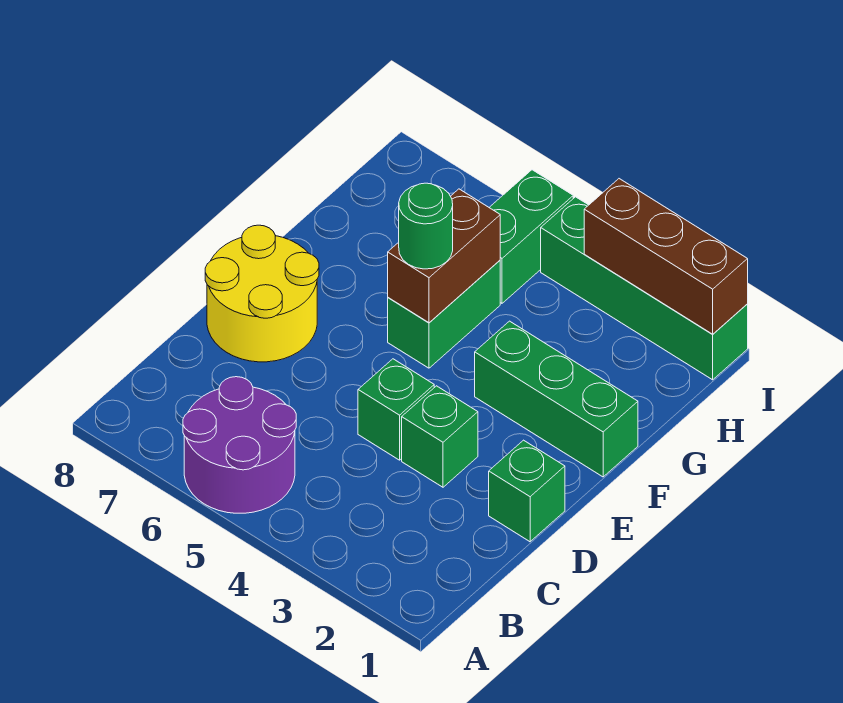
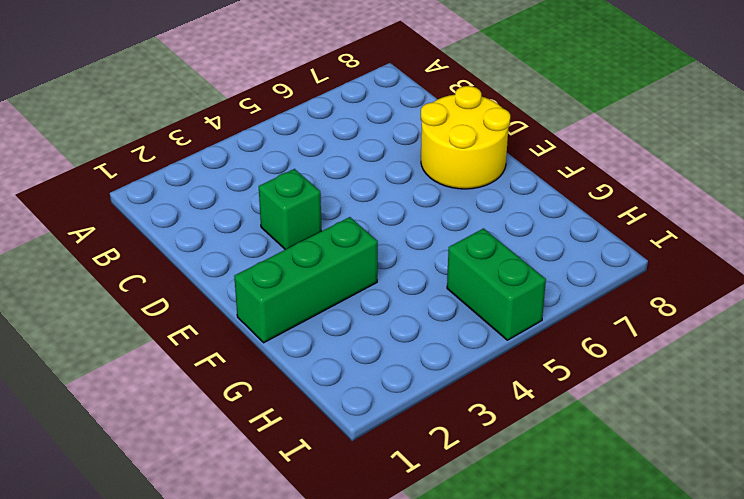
none -> purple 2x2 round brick [183,377,296,513]
none -> green 1x1 brick [489,440,565,542]
none -> green 1x1 brick [358,359,434,460]

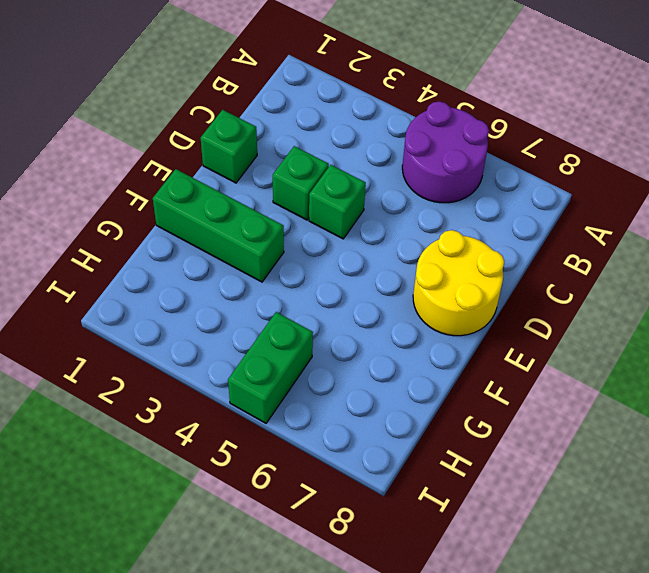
none -> green 1x2 brick [388,260,500,368]
none -> green 1x4 brick [541,197,748,380]
none -> brown 1x2 brick [388,189,500,323]

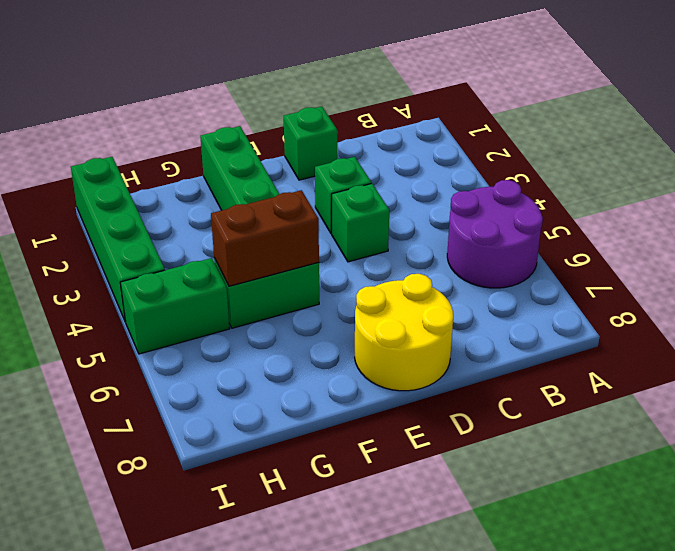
none -> brown 1x3 brick [584,179,748,334]
none -> green 1x1 round brick [399,183,453,269]

